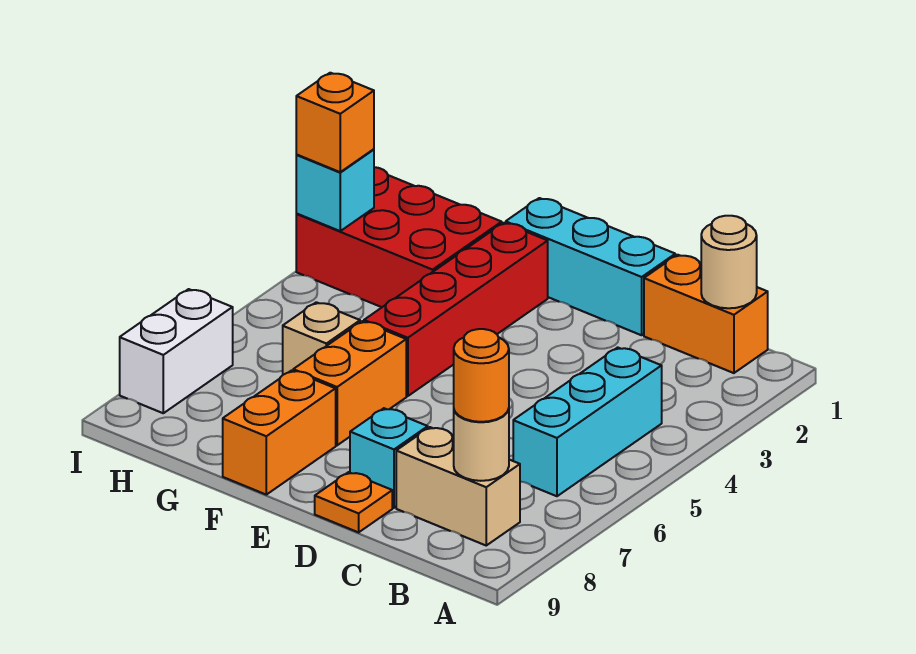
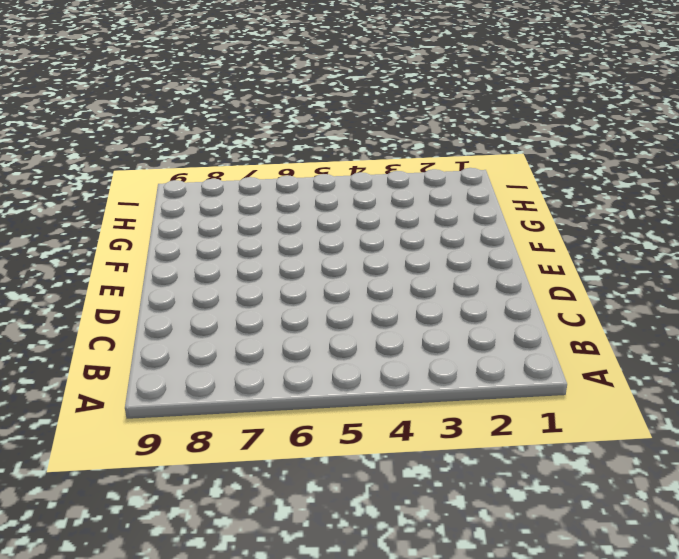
none -> orange 1x2 brick [644,255,768,373]
none -> cyan 1x3 brick [513,347,662,496]
none -> tan 1x2 brick [396,427,520,545]

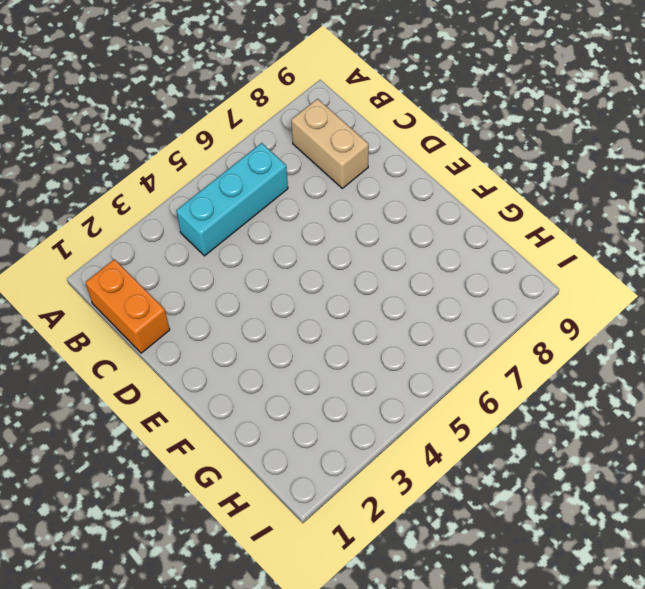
none -> cyan 1x3 brick [506,198,675,335]
none -> cyan 1x1 brick [350,408,428,508]
none -> orange 1x1 plate [315,472,392,532]

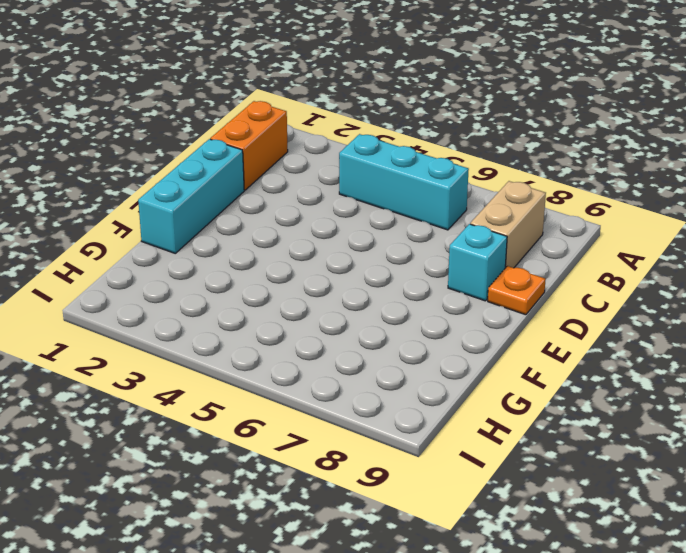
none -> red 1x4 brick [364,223,548,396]
none -> orange 1x2 brick [293,321,406,445]
none -> orange 1x2 brick [223,370,336,495]

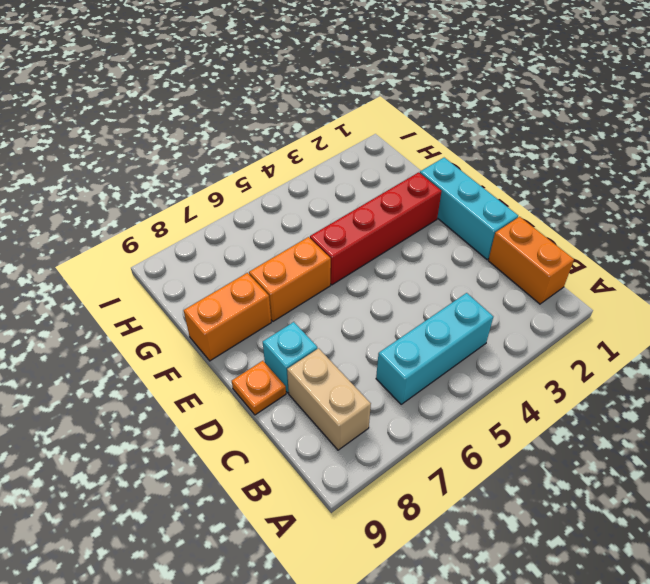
none -> red 2x3 brick [296,167,502,307]
none -> tan 1x1 brick [283,302,360,375]
none -> white 1x2 brick [120,289,233,413]

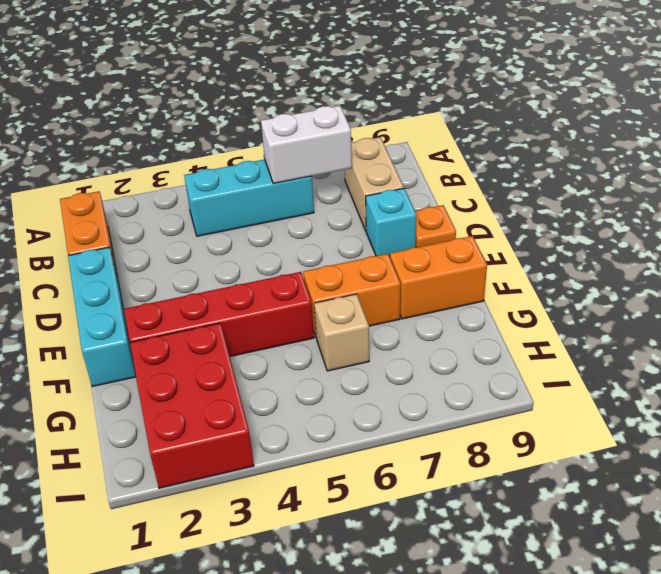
white 1x2 brick [261,106,352,184] -> white 1x2 brick moved to [120,289,233,413]
none -> tan 1x1 round brick [701,216,757,308]
none -> tan 1x1 round brick [454,409,509,481]
none -> cyan 1x1 brick [296,149,374,231]

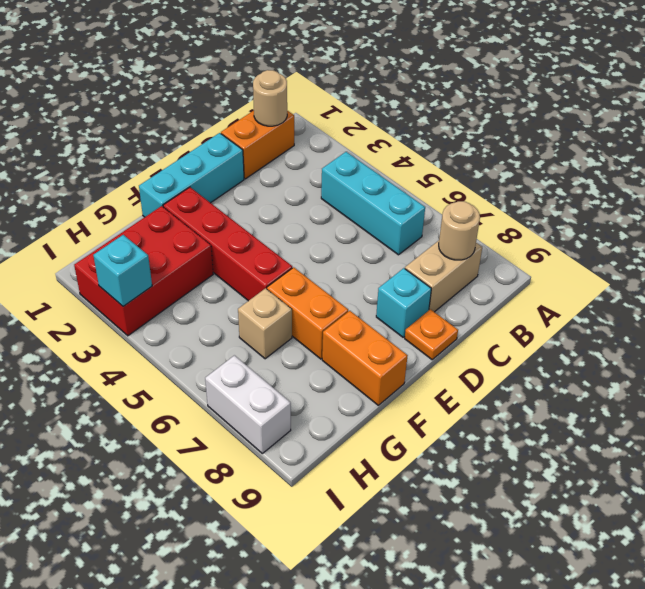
none -> orange 1x1 round brick [454,329,509,422]
none -> orange 1x1 brick [296,73,374,172]

